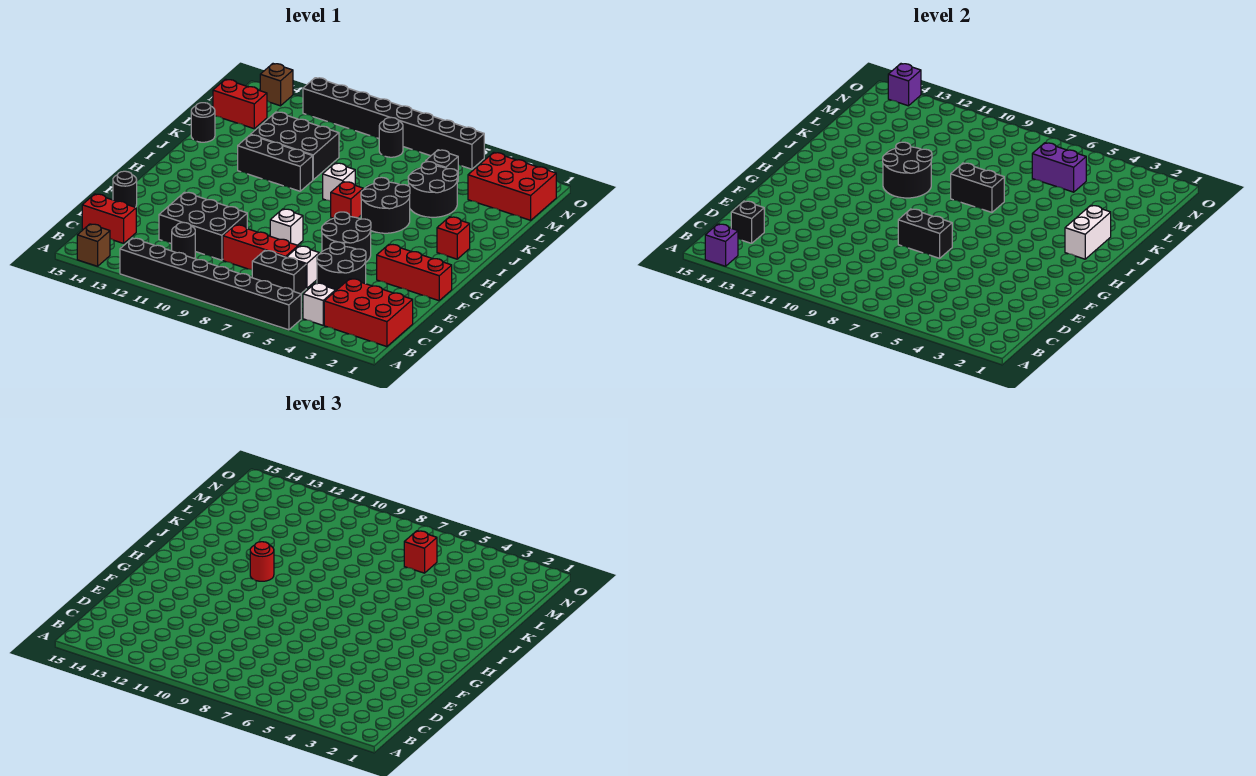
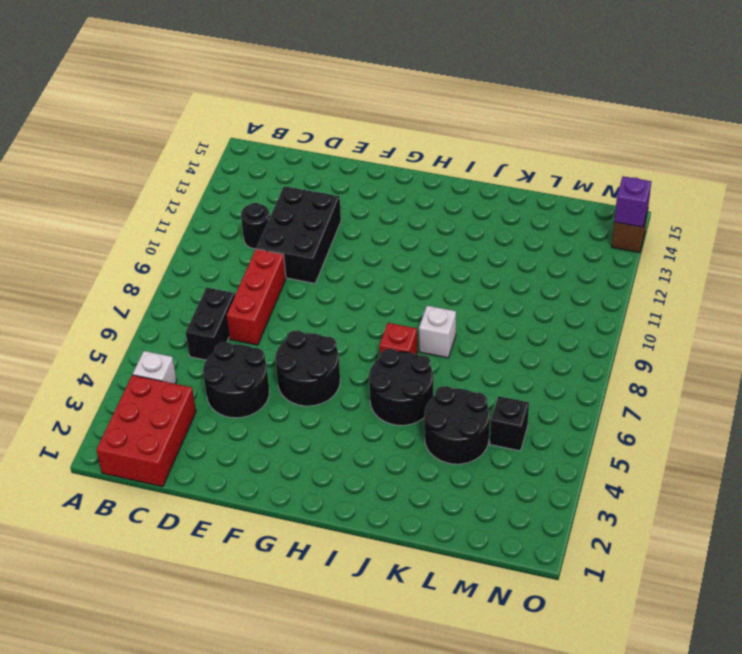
none -> black 1x8 brick [120,238,301,330]
none -> brown 1x1 brick [77,224,110,266]
none -> red 1x2 brick [82,194,136,243]
none -> white 1x1 brick [287,246,319,288]

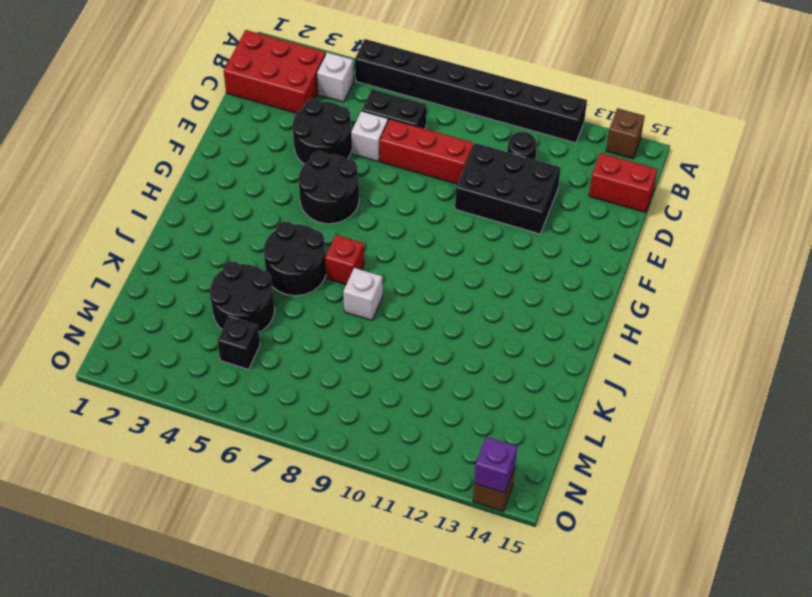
none -> black 1x1 round brick [113,171,137,207]
none -> red 1x3 brick [377,244,452,301]
none -> white 1x1 brick [270,209,303,245]
none -> red 1x1 brick [437,217,470,259]

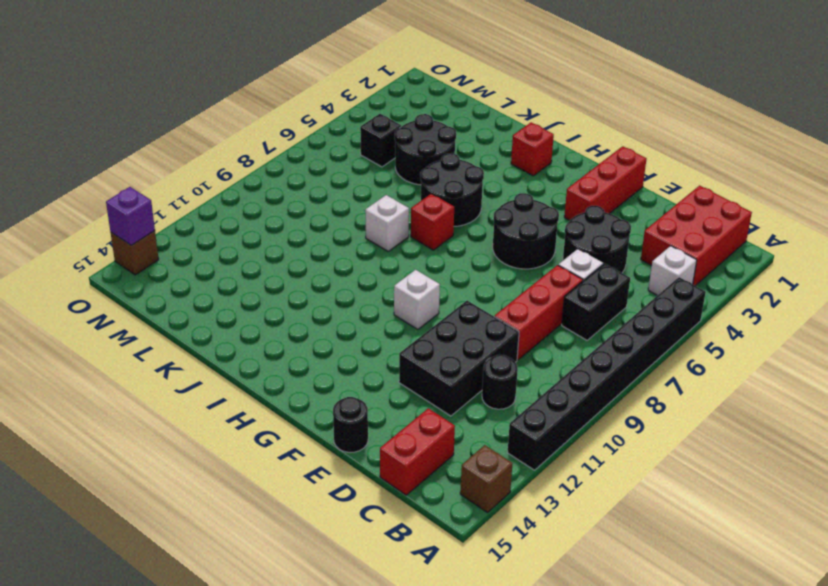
white 1x1 brick [394,270,440,329] -> white 1x1 brick moved to [270,209,303,245]
none -> black 1x3 brick [238,135,313,191]
none -> black 2x3 brick [251,112,339,180]
none -> black 1x1 round brick [191,103,215,142]
none -> red 2x3 brick [468,152,556,220]

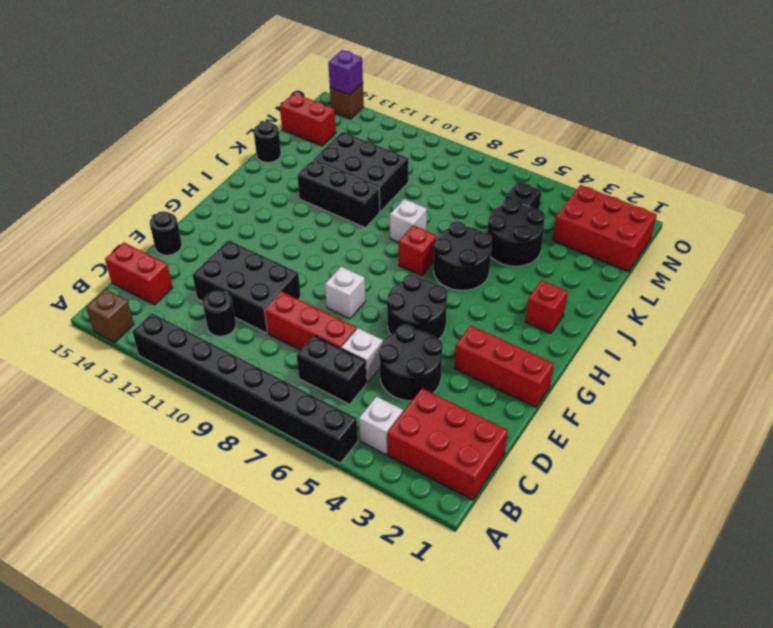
none -> black 1x1 round brick [379,117,403,157]
none -> black 1x8 brick [303,78,484,169]
none -> purple 1x1 brick [705,224,738,266]
none -> black 1x1 brick [731,201,764,243]

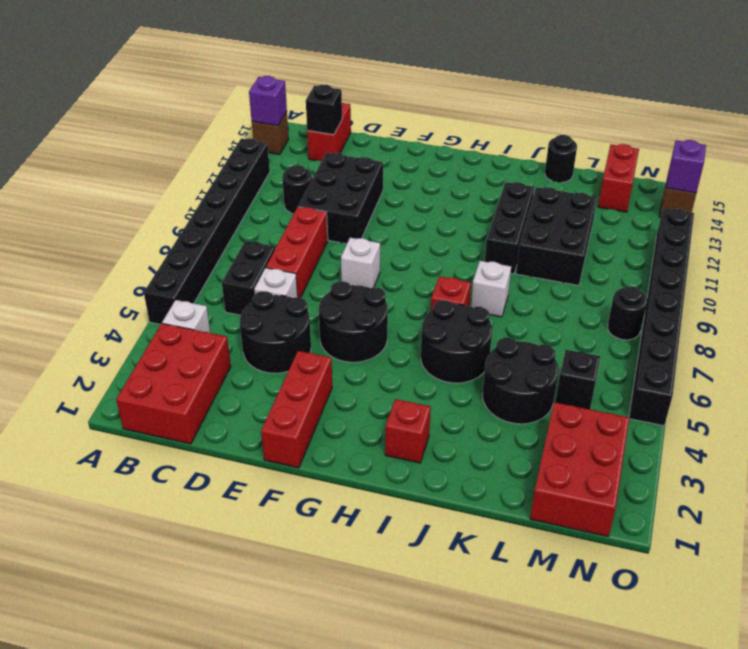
none -> black 1x1 round brick [113,171,137,207]
none -> black 1x2 brick [898,209,952,258]
none -> white 1x2 brick [1065,205,1111,259]
none -> black 2x2 round brick [883,142,932,198]

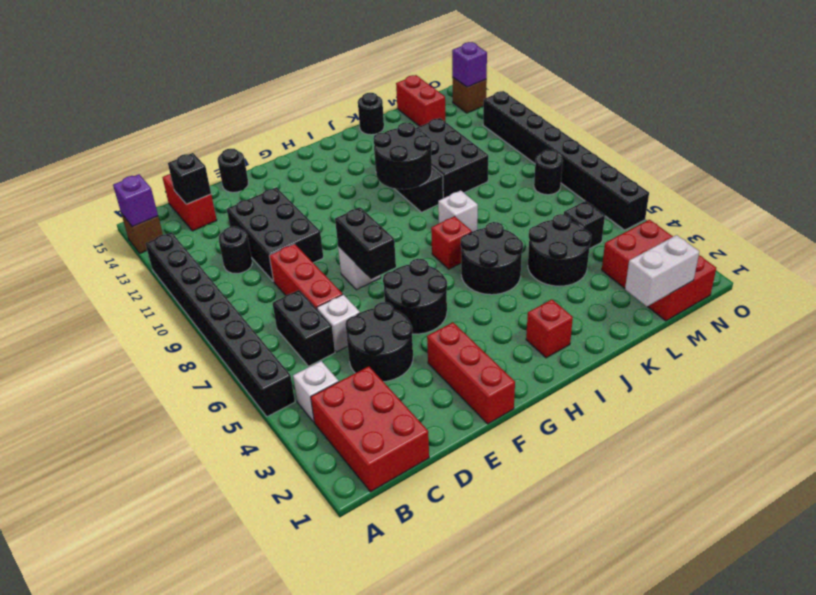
white 1x2 brick [625,235,699,307] -> white 1x2 brick moved to [1065,205,1111,259]
none -> black 1x2 brick [951,163,1004,212]
none -> purple 1x2 brick [1032,143,1086,192]
none -> red 1x1 round brick [250,542,274,581]
none -> red 1x1 brick [404,531,437,573]

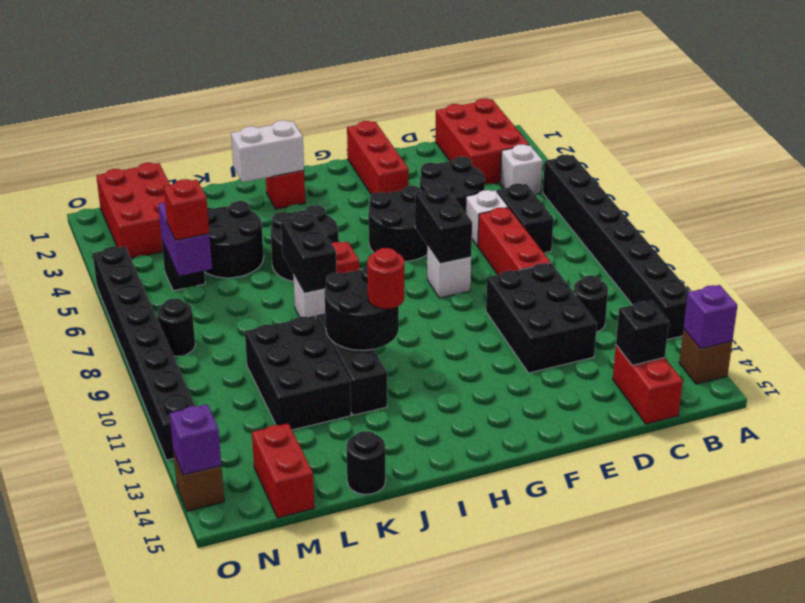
none -> black 1x1 round brick [113,171,137,207]

